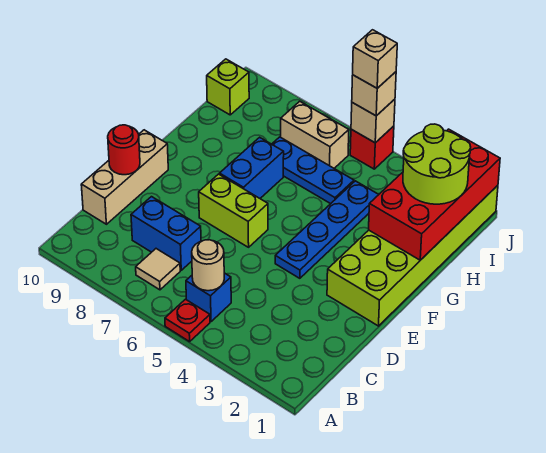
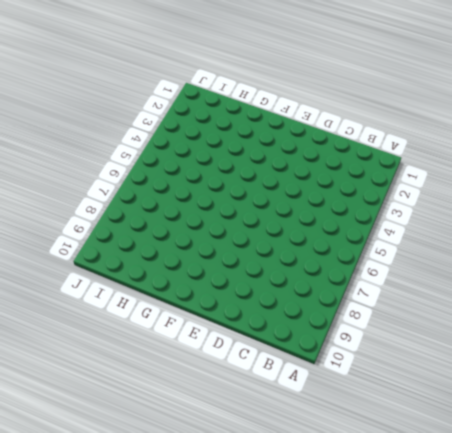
none -> red 1x1 plate [165,299,210,342]
none -> blue 1x1 brick [186,273,231,322]
none -> tan 1x1 tile [136,249,180,290]

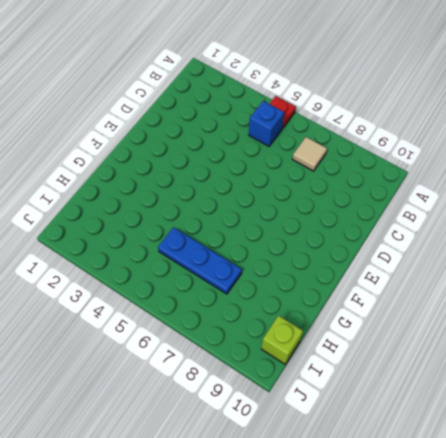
none -> blue 1x2 brick [131,197,201,270]
none -> tan 1x3 brick [81,130,168,224]
none -> lime 2x6 brick [327,185,498,326]

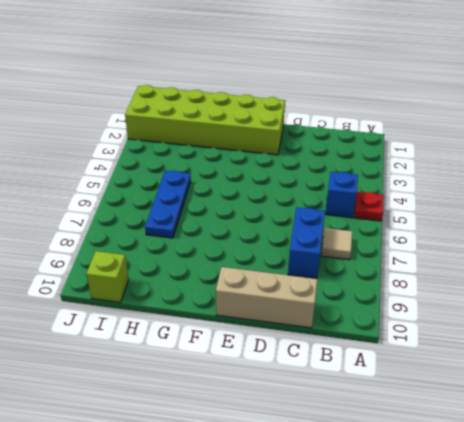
none -> blue 1x4 plate [275,181,379,278]
none -> lime 1x2 brick [199,174,268,247]
none -> blue 1x2 brick [220,137,284,198]

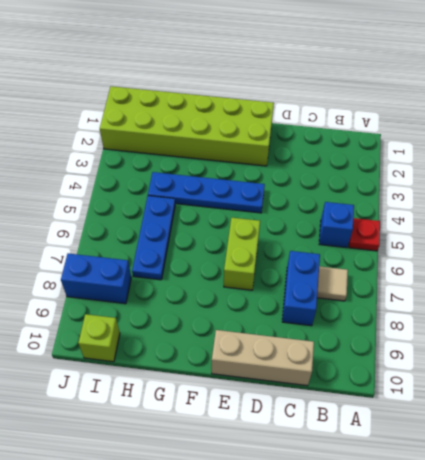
blue 1x2 brick [61,253,131,304] -> blue 1x2 brick moved to [220,137,284,198]
none -> tan 1x2 brick [281,101,349,168]
none -> red 1x1 brick [350,126,394,169]
none -> tan 1x1 round brick [192,240,224,291]

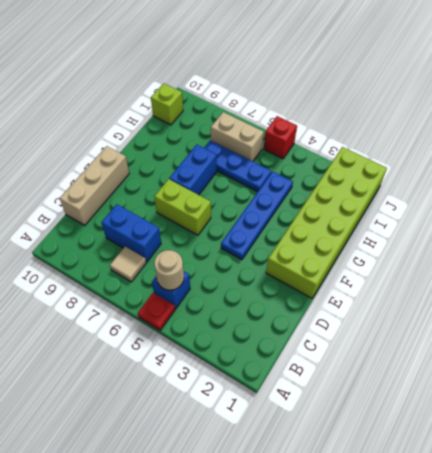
none -> red 1x1 round brick [108,125,140,175]
none -> red 2x4 brick [369,129,500,260]
none -> tan 1x1 brick [351,99,395,143]

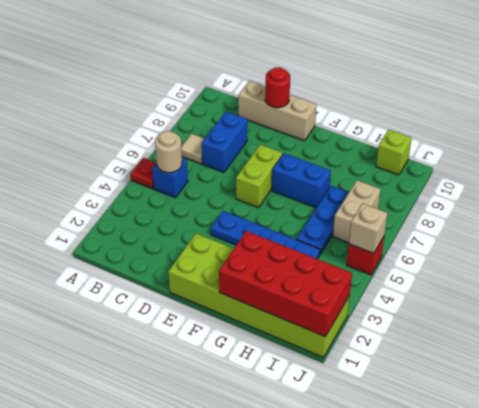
none -> lime 2x2 round brick [403,124,471,204]
none -> tan 1x1 brick [352,72,396,116]
none -> tan 1x1 brick [353,30,397,88]

